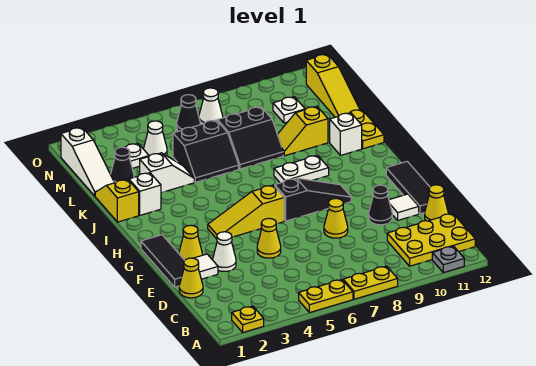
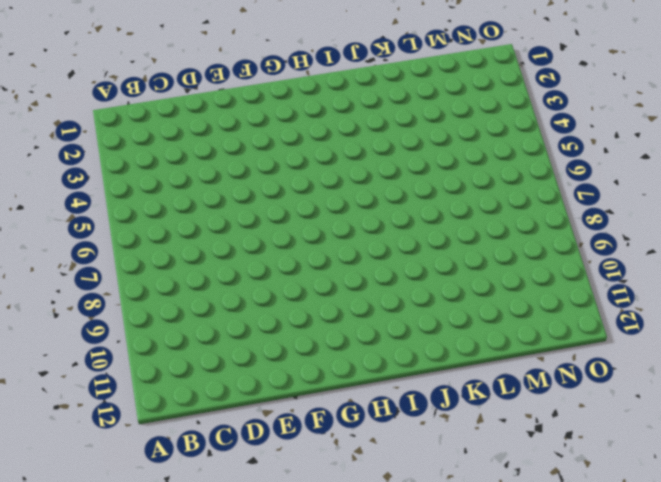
none -> yellow 1x1 plate [232,306,264,333]
none -> yellow 1x2 plate [299,280,353,313]
none -> yellow 1x2 plate [343,266,398,299]
none -> grey 1x1 plate [432,246,464,273]

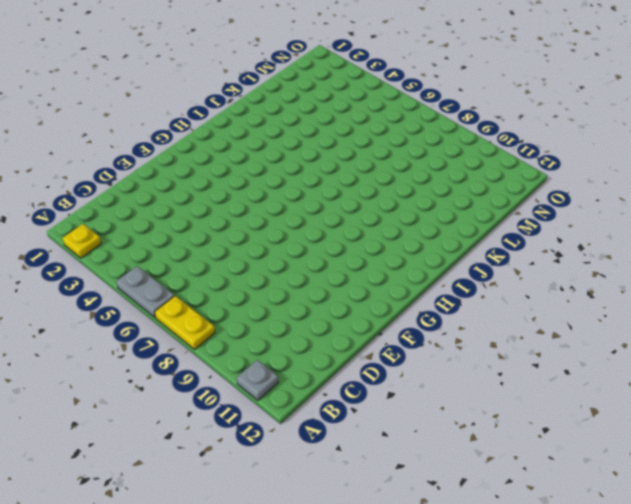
grey 1x2 plate [117,266,174,317] -> yellow 1x2 plate [299,280,353,313]
none -> yellow 2x3 plate [387,214,475,266]
none -> yellow 1x1 cone [179,258,203,298]
none -> yellow 1x1 cone [425,185,448,221]
none -> black 1x3 tile [141,235,185,287]

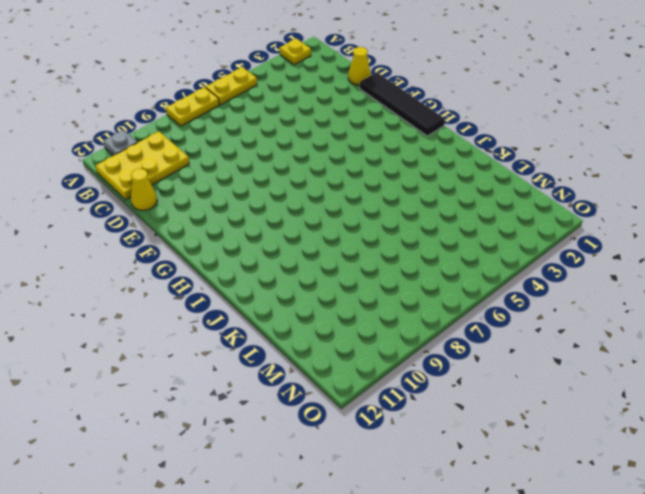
black 1x4 tile [360,72,445,136] -> black 1x3 tile [141,235,185,287]
none -> white 1x1 tile [194,254,218,279]
none -> white 1x1 cone [213,232,236,271]
none -> yellow 1x1 cone [257,218,281,258]
none -> yellow 1x1 cone [324,198,348,238]

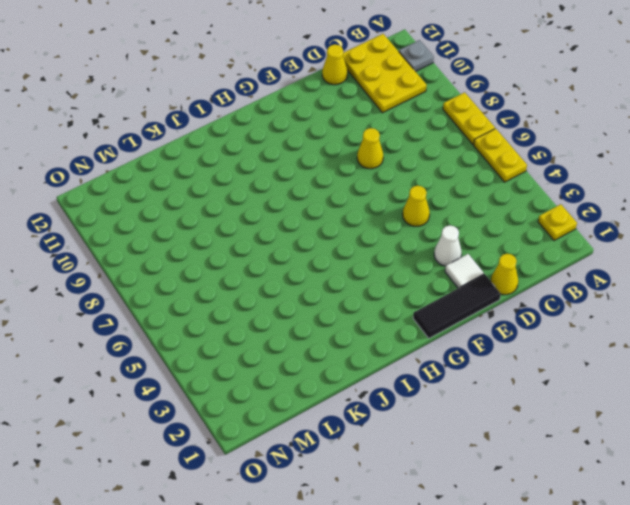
none -> black 1x1 cone [369,185,392,225]
none -> white 1x1 tile [389,194,419,220]
none -> black 1x3 tile [386,161,430,214]
none -> yellow 1x1 cone [179,225,202,260]

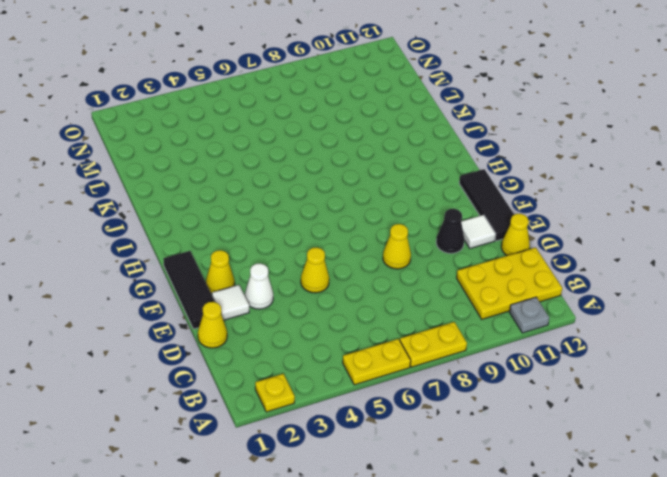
none -> yellow 1x3 slope [208,185,284,239]
none -> black 1x3 slope [275,178,351,221]
none -> white 1x2 plate [274,155,329,183]
none -> yellow 1x2 slope [95,179,139,222]

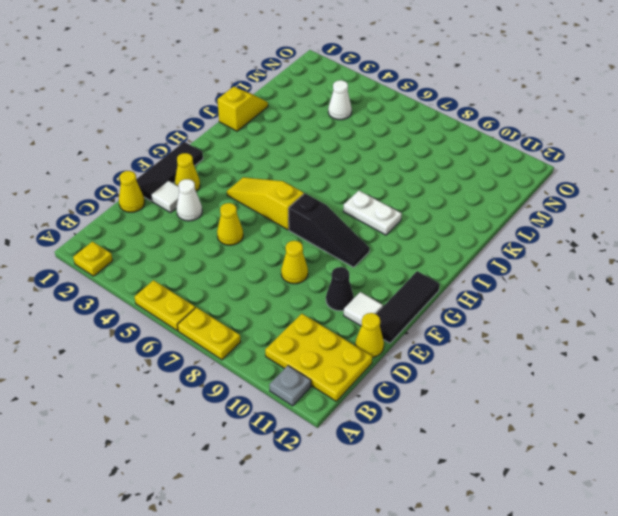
none -> white 1x1 brick [129,173,161,215]
none -> white 1x1 brick [330,113,362,155]
none -> yellow 1x2 plate [350,109,384,149]
none -> white 1x2 slope [140,153,194,193]

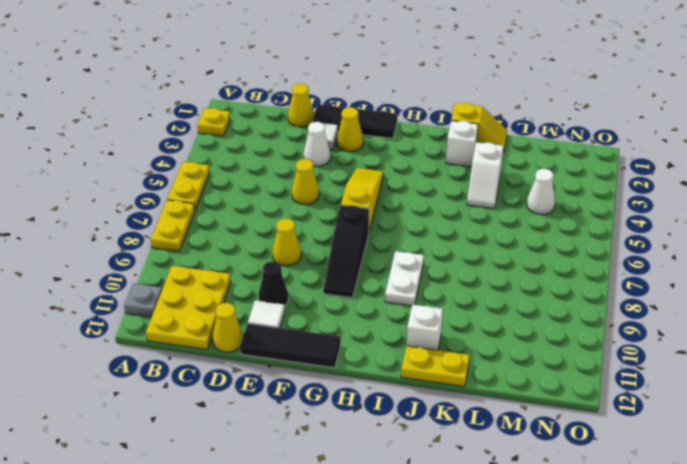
none -> black 2x2 slope [173,120,239,182]
none -> black 2x2 slope [218,107,283,169]
none -> yellow 1x2 slope [277,106,328,156]
none -> white 1x3 slope [61,127,114,196]

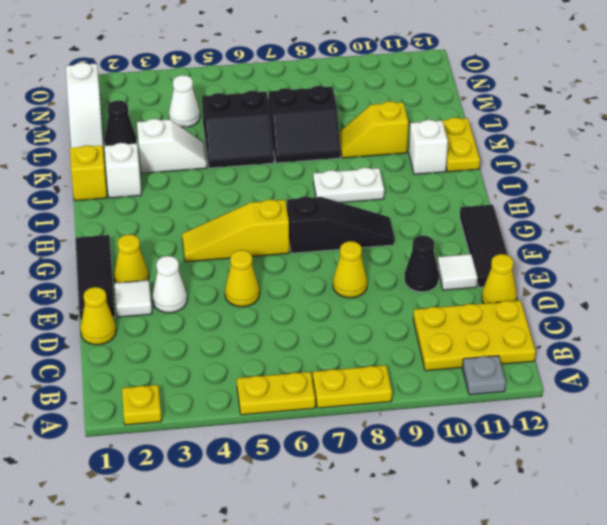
none -> yellow 1x3 slope [306,54,360,117]
none -> white 1x1 plate [124,143,149,168]
none -> white 1x1 plate [273,97,305,123]
none -> black 1x1 cone [177,95,200,131]

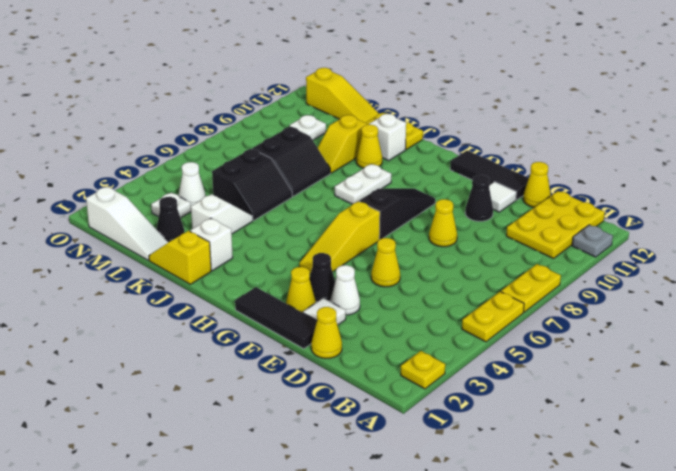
black 1x1 cone [310,253,335,302] -> black 1x1 cone moved to [177,95,200,131]
yellow 1x1 cone [356,125,382,168] -> none
none -> white 1x1 cone [199,88,223,124]

